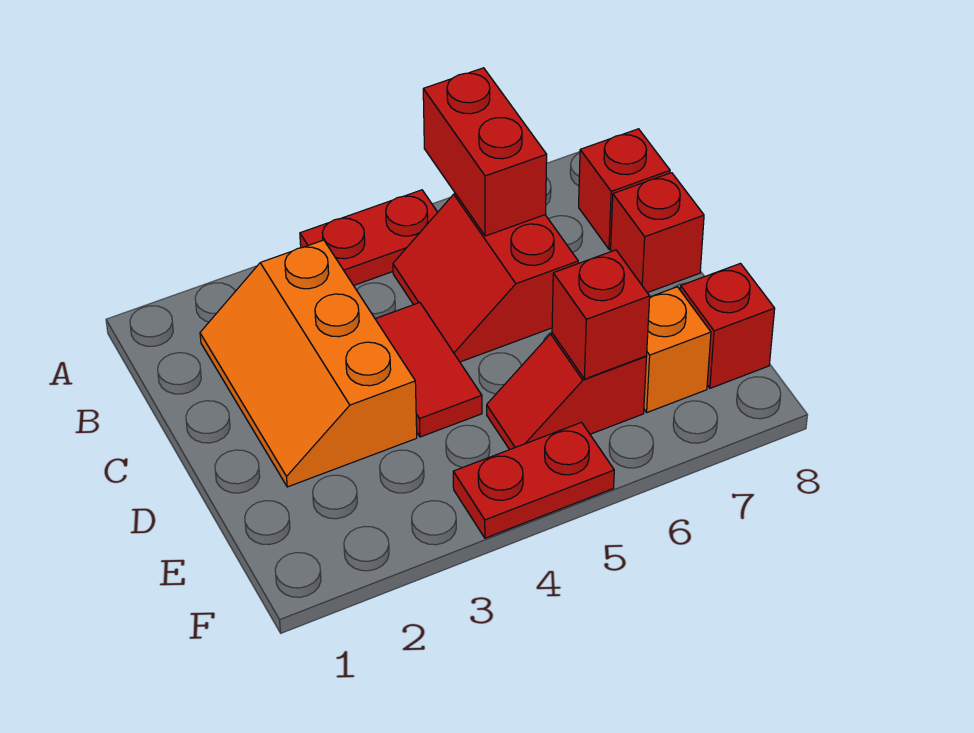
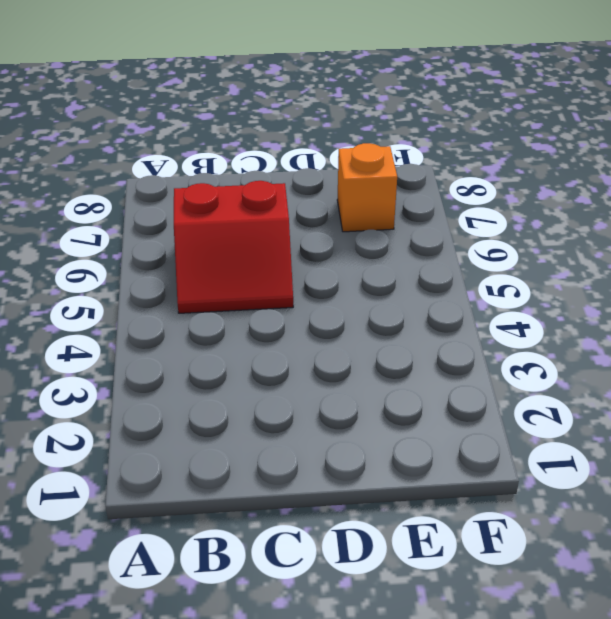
none -> red 1x2 plate [300,190,438,286]
none -> orange 2x3 slope [200,240,417,487]
none -> red 1x1 brick [579,129,670,249]

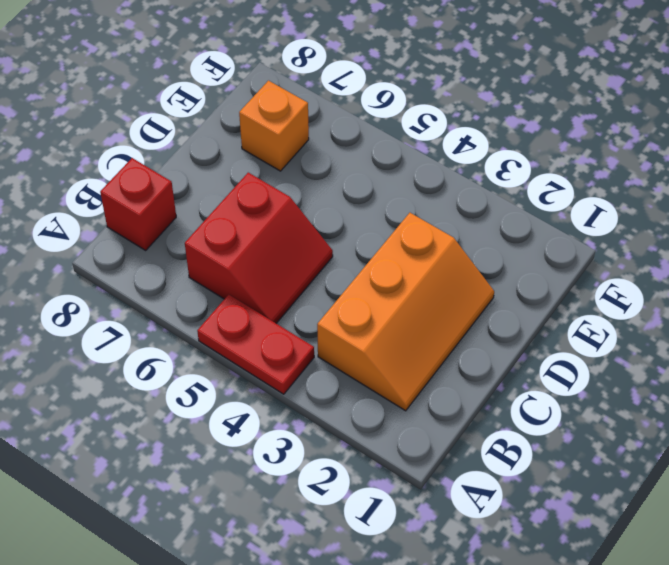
none -> red 1x2 tile [376,303,482,437]
none -> red 1x1 brick [611,173,704,293]
none -> red 1x2 slope [487,333,646,450]

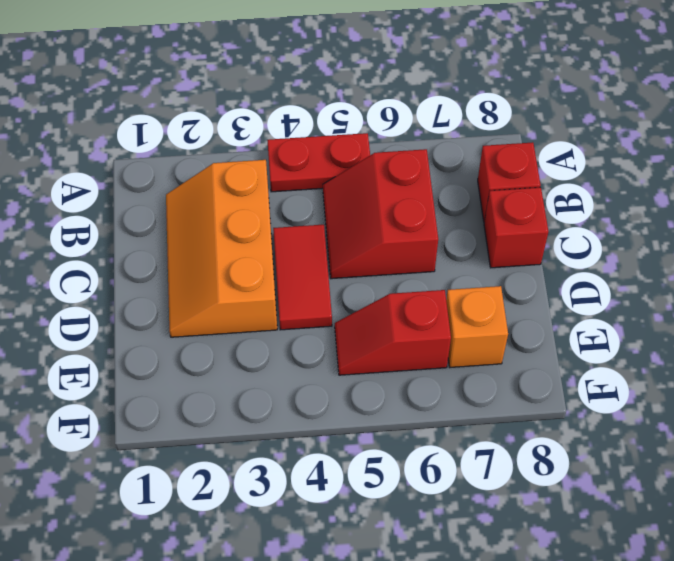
none -> red 1x1 brick [680,263,775,388]
none -> red 1x2 plate [453,422,614,538]
none -> red 1x2 brick [423,68,547,236]

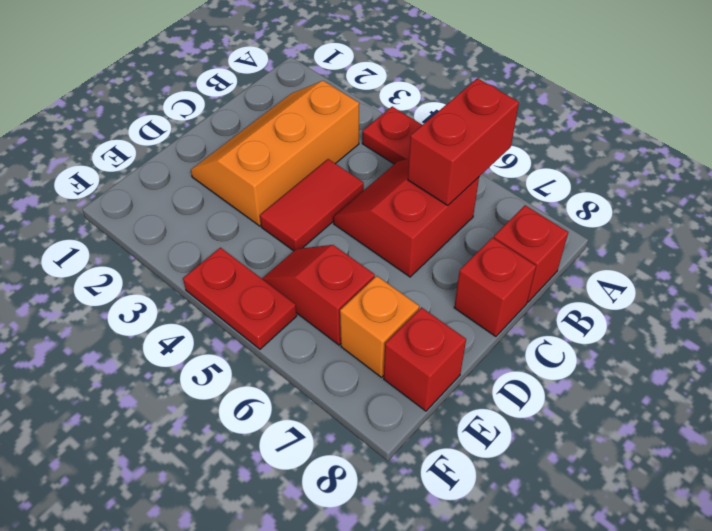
none -> red 1x1 brick [552,250,650,379]

